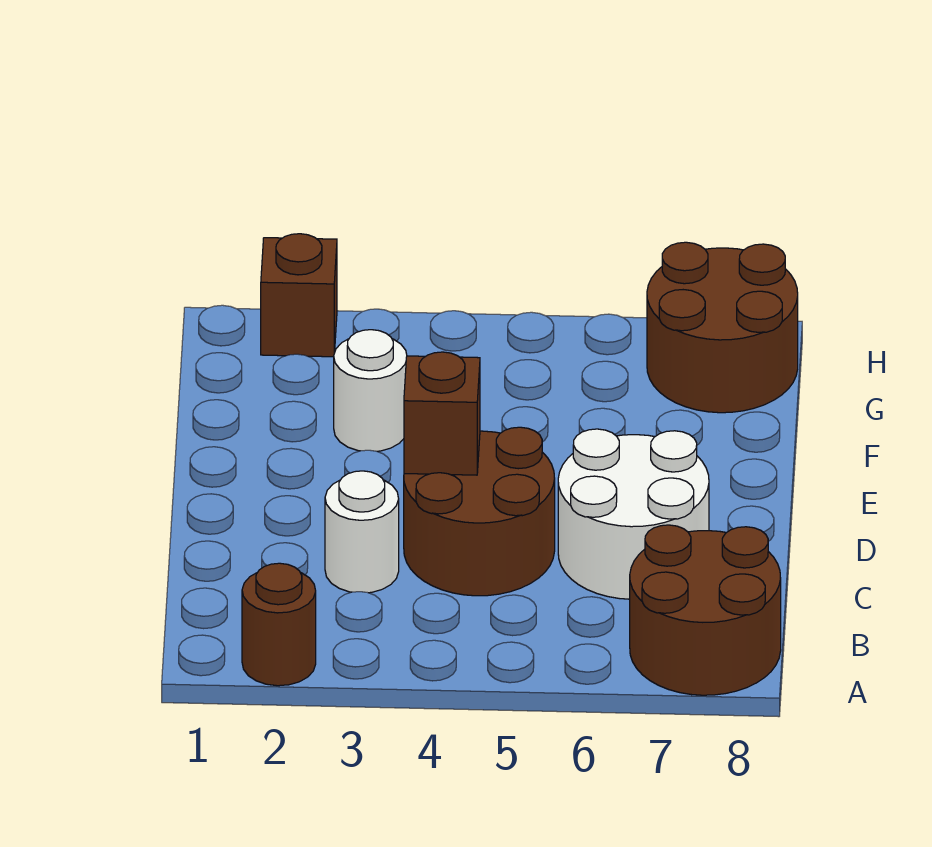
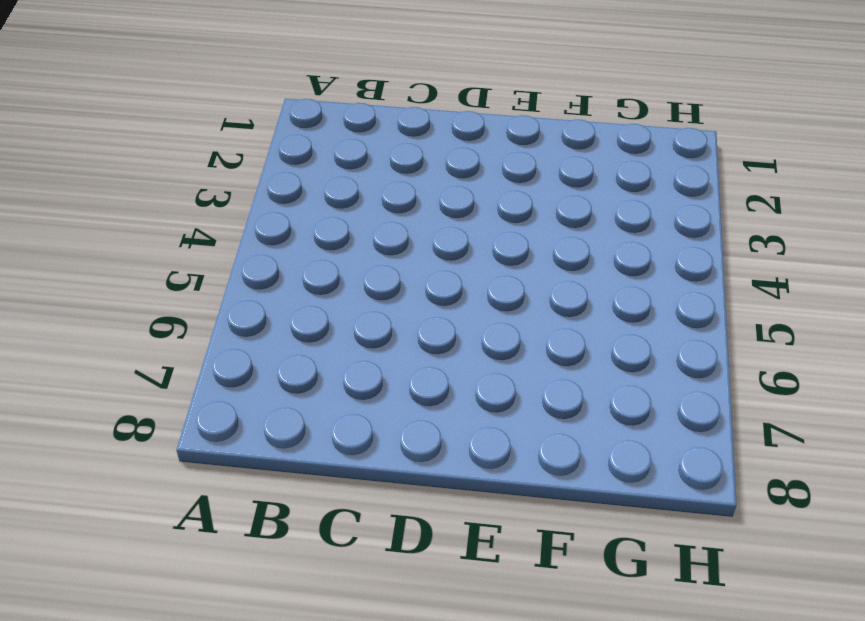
none -> brown 1x1 round brick [242,563,316,686]
none -> brown 2x2 round brick [630,525,781,695]

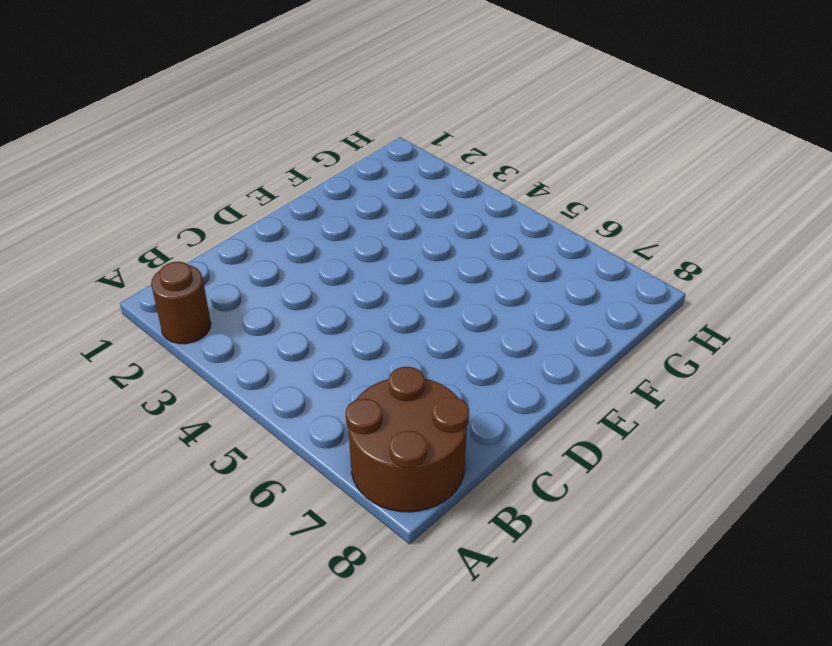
none -> white 1x1 round brick [325,471,399,593]
none -> brown 2x2 round brick [404,427,555,596]

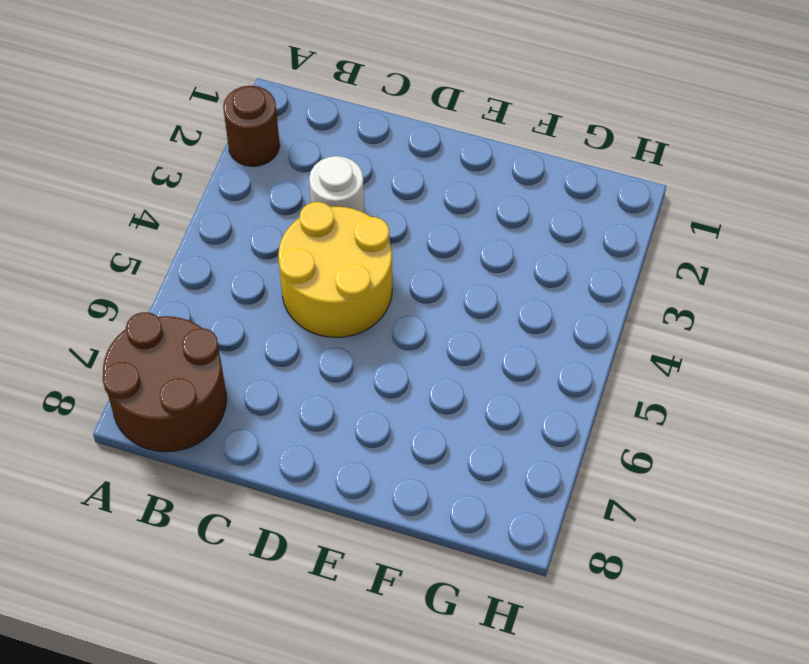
yellow 2x2 round brick [278,202,392,338] -> brown 2x2 round brick [404,427,555,596]
none -> white 2x2 round brick [558,429,709,599]
none -> white 1x1 round brick [334,330,407,451]

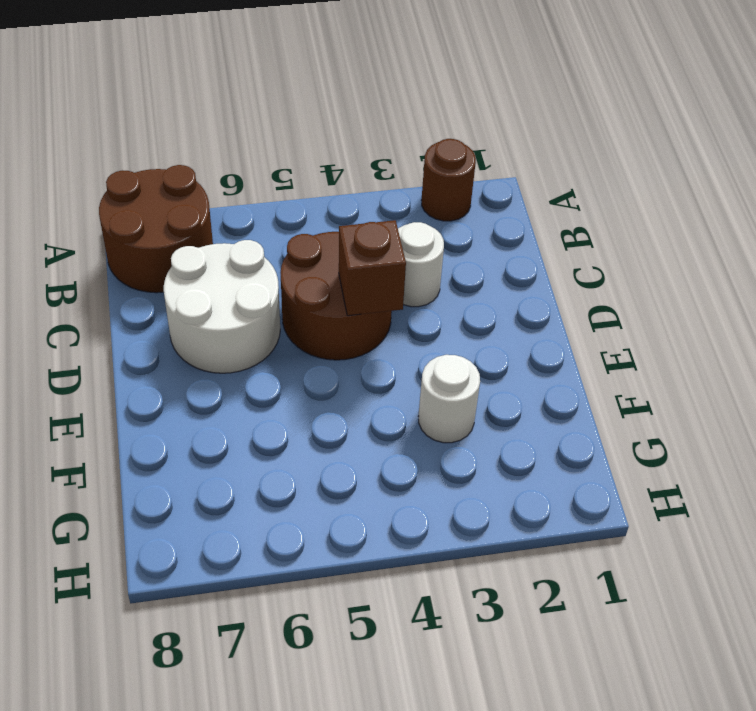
none -> brown 2x2 round brick [647,242,798,413]
none -> brown 1x1 brick [261,234,337,357]

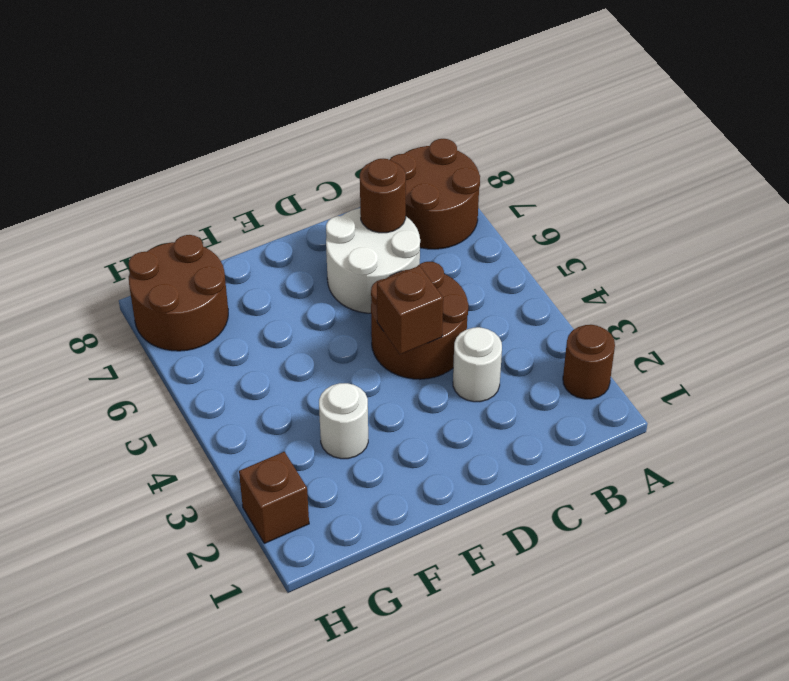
brown 1x1 round brick [360,159,406,233] -> none

